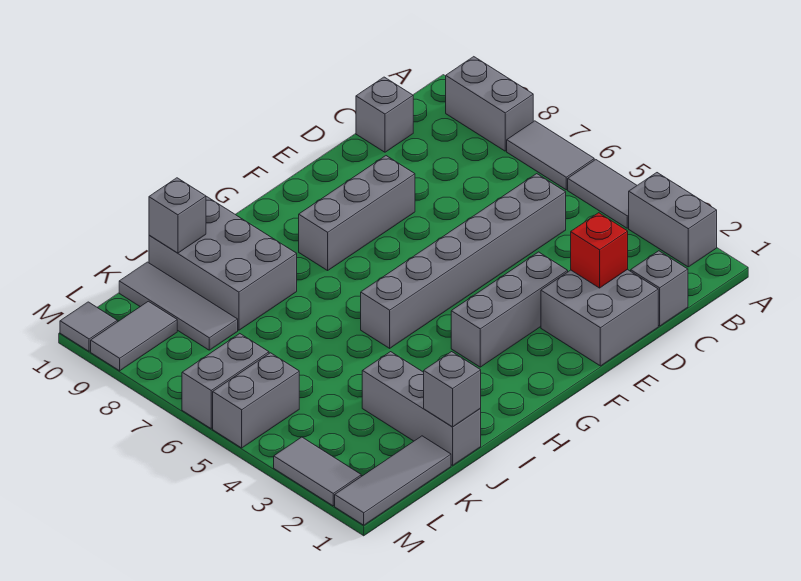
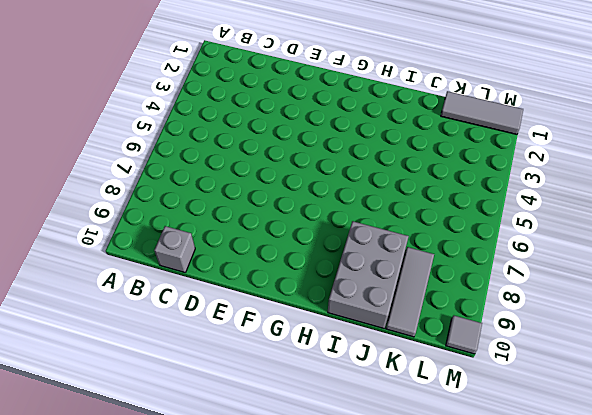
none -> grey 1x2 brick [629,173,717,267]
none -> grey 1x2 tile [568,160,637,228]
none -> grey 1x2 tile [507,121,594,190]

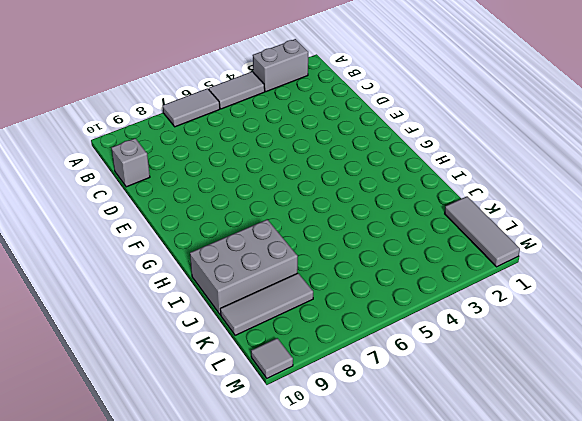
none -> grey 1x2 brick [446,57,533,151]
none -> grey 1x1 brick [631,251,688,326]
none -> grey 1x6 brick [361,174,566,348]

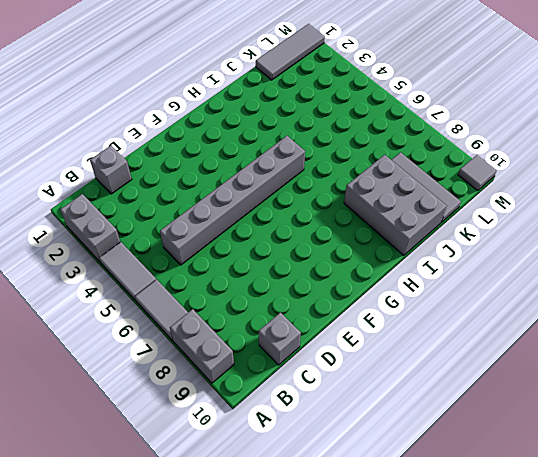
none -> grey 2x2 brick [541,270,658,366]
none -> grey 1x3 brick [451,252,568,367]
none -> grey 1x3 brick [299,156,415,270]

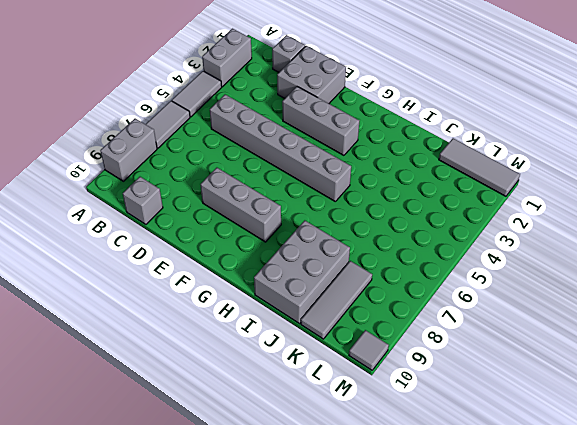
none -> grey 1x3 brick [362,352,481,465]
none -> grey 1x2 brick [213,353,299,448]
none -> grey 1x2 brick [182,334,269,429]

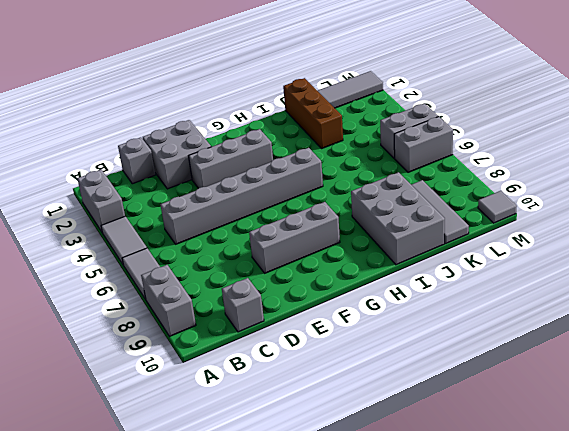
brown 1x3 brick [283,78,343,149] -> grey 1x3 brick [362,352,481,465]
none -> grey 1x2 tile [91,301,177,371]
none -> grey 1x2 tile [274,437,361,506]
none -> red 1x1 brick [571,213,628,288]

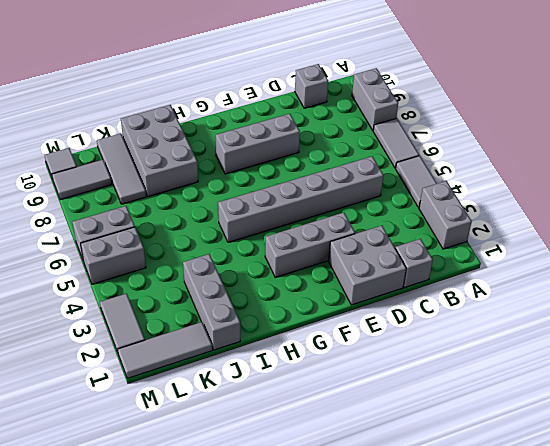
none -> red 1x1 brick [571,213,628,288]
none -> grey 1x1 brick [424,352,481,427]
none -> grey 1x1 brick [149,178,206,253]

